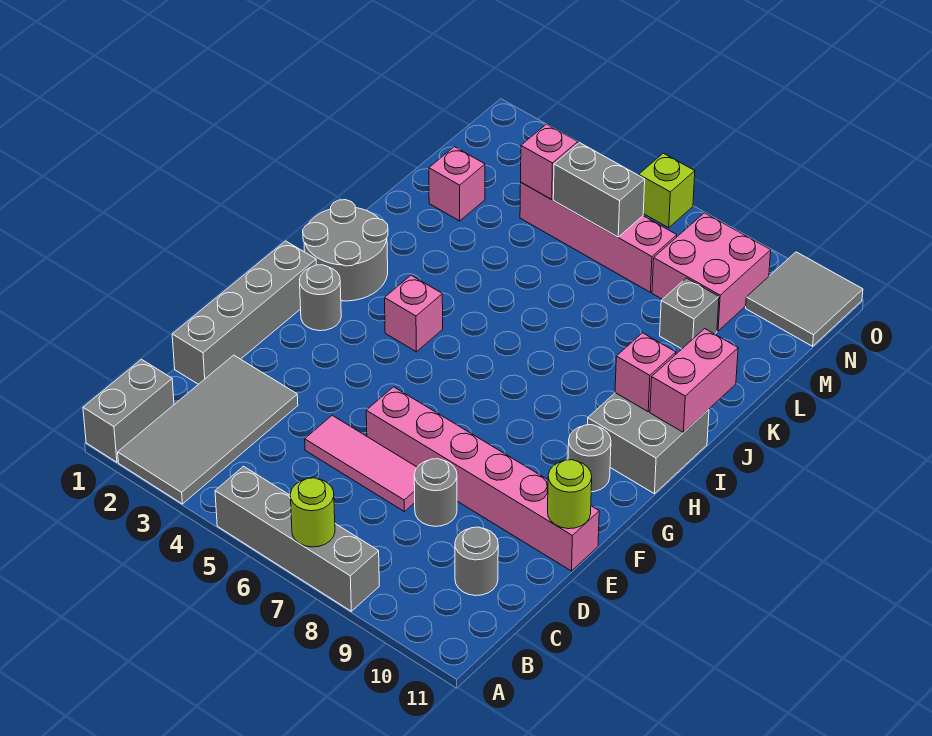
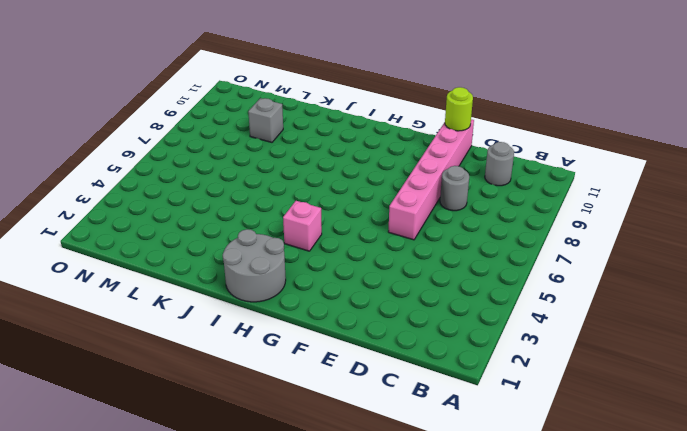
none -> grey 1x2 brick [83,359,174,462]
none -> grey 2x4 tile [118,355,298,504]
none -> grey 1x4 brick [215,466,379,611]

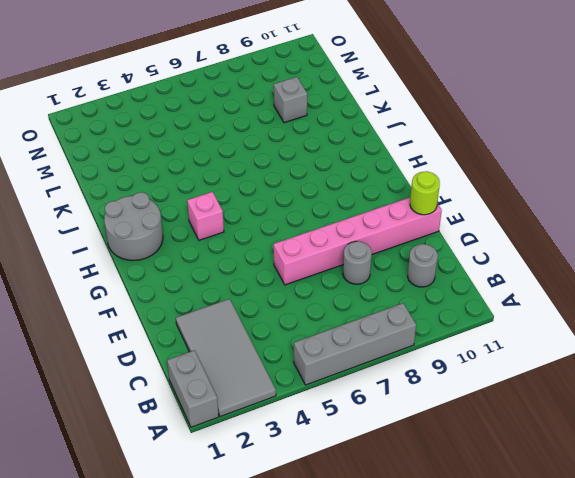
none -> grey 1x4 brick [172,241,316,384]
none -> pink 1x3 tile [305,415,417,511]
none -> grey 1x1 round brick [299,265,341,331]

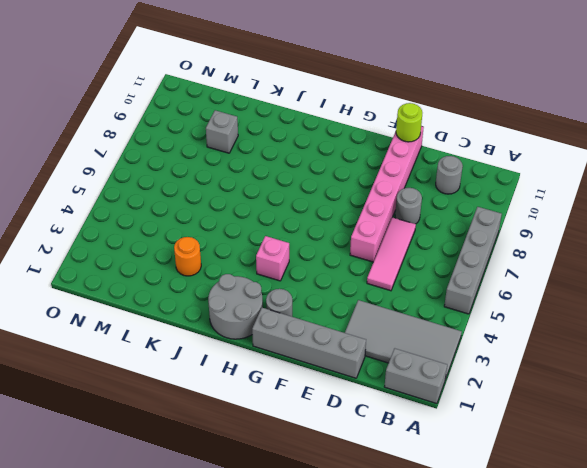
orange 1x1 round brick [174,237,201,276] -> none
none -> grey 1x1 round brick [568,425,611,492]
none -> grey 2x2 brick [588,393,709,494]
none -> pink 1x1 brick [429,147,485,221]

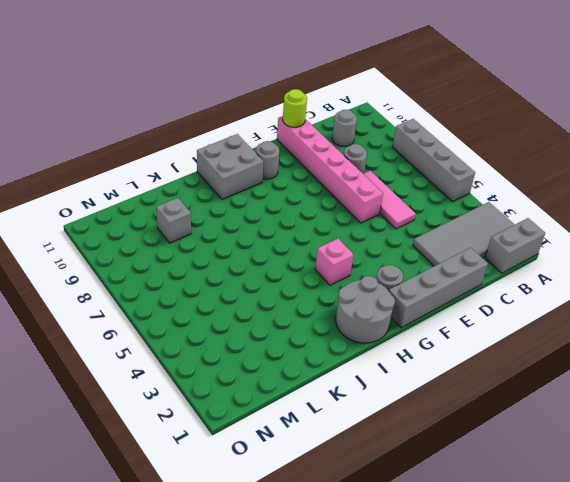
none -> pink 1x1 brick [429,147,485,221]
none -> pink 1x4 brick [520,183,677,292]
none -> pink 2x2 brick [652,213,771,331]

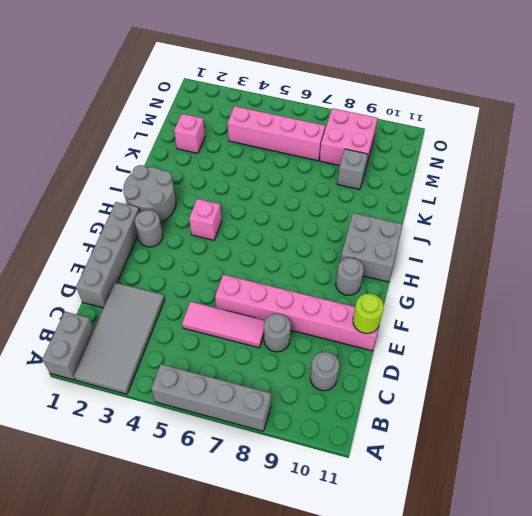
none -> grey 2x2 tile [746,252,863,346]
none -> lime 1x1 brick [639,153,695,228]
none -> lime 1x1 round brick [290,478,335,547]

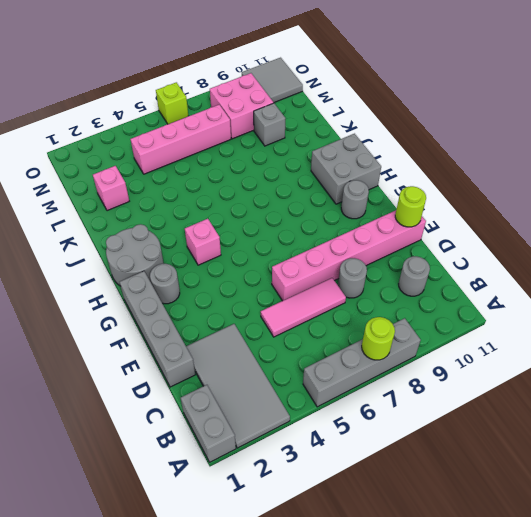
none -> pink 1x1 brick [615,333,676,412]
none -> pink 1x2 brick [650,329,738,432]
none -> pink 1x1 brick [521,124,578,199]

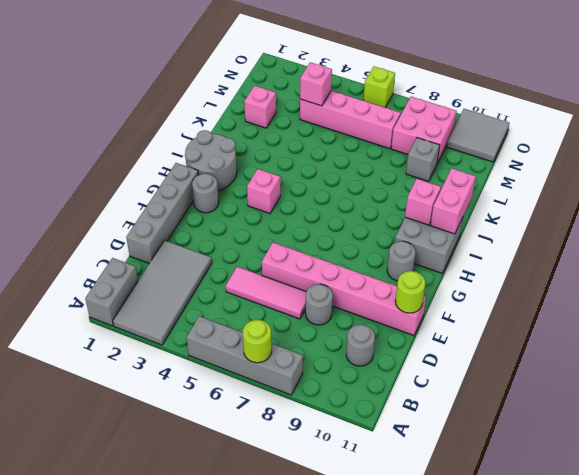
none -> grey 1x2 brick [553,143,645,237]

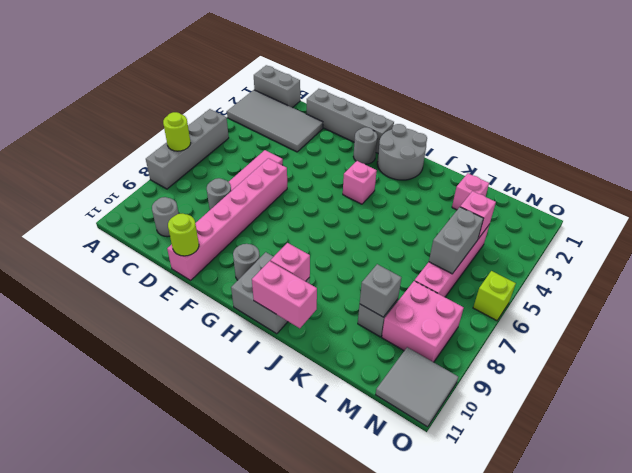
grey 1x1 brick [360,264,401,317] -> none

